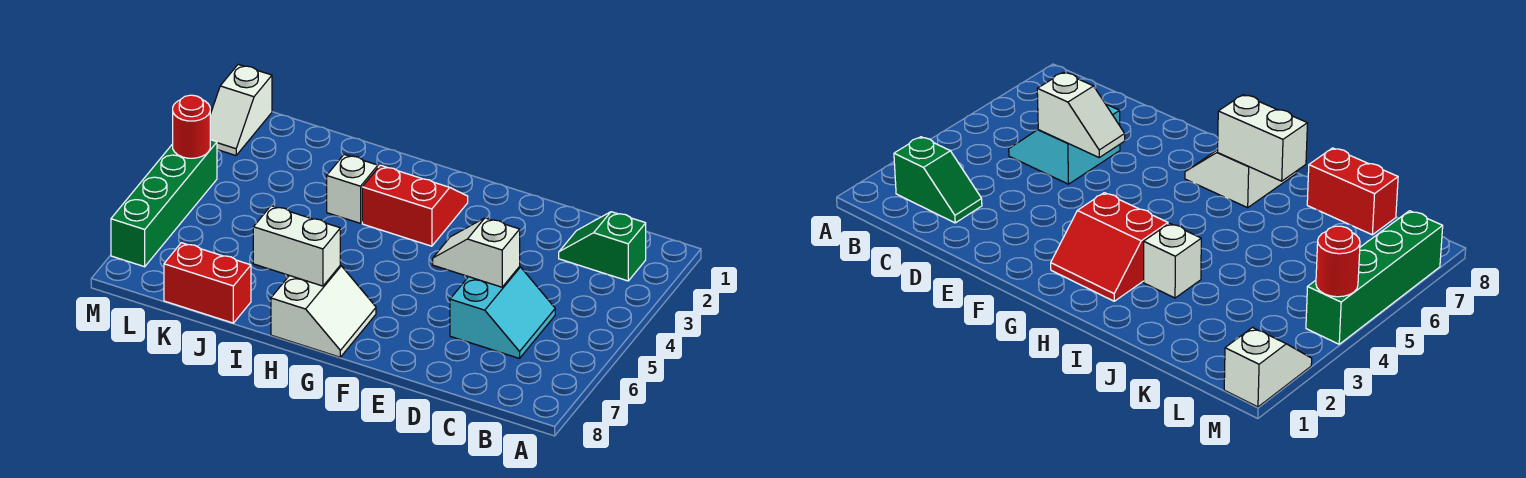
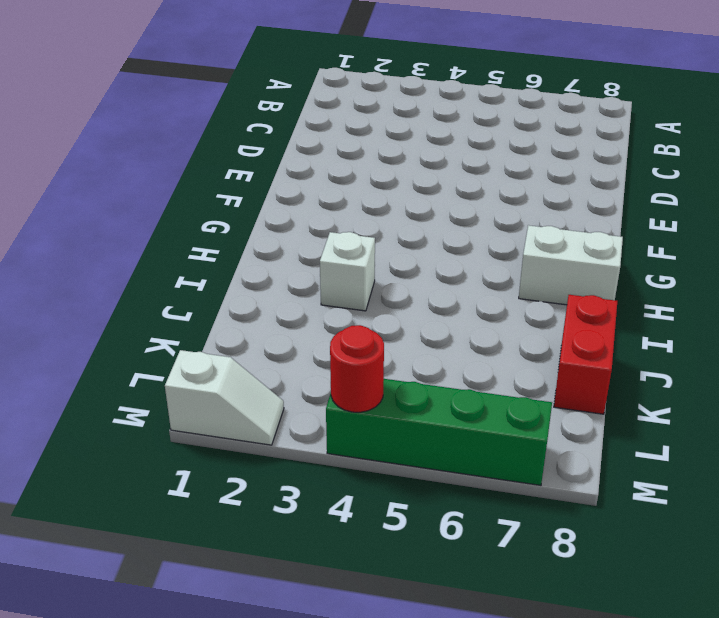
none -> green 1x2 slope [559,212,646,281]
none -> cyan 2x2 slope [450,267,555,358]

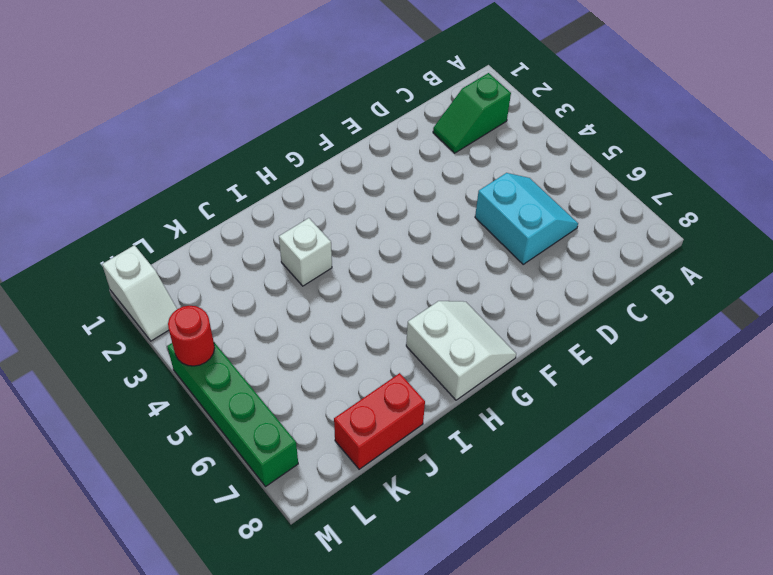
none -> red 2x2 slope [362,165,468,246]
none -> white 1x2 slope [433,218,520,287]

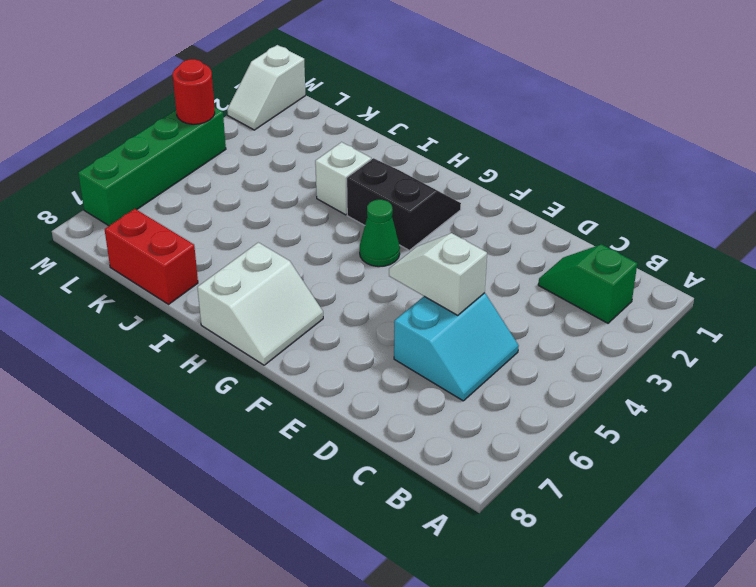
black 2x2 slope [347,158,461,250] -> red 2x2 slope [362,165,468,246]
green 1x1 cone [360,200,400,267] -> none
none -> white 1x2 brick [253,206,340,286]

